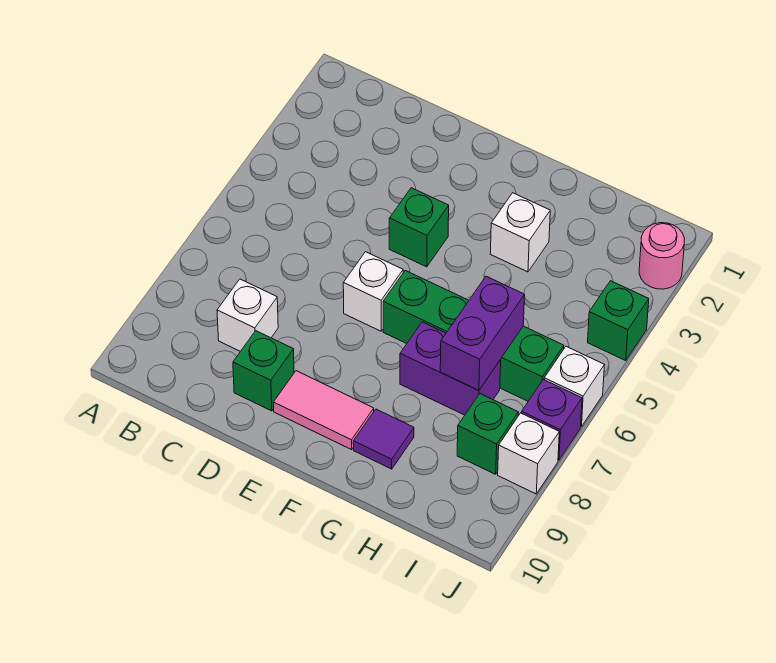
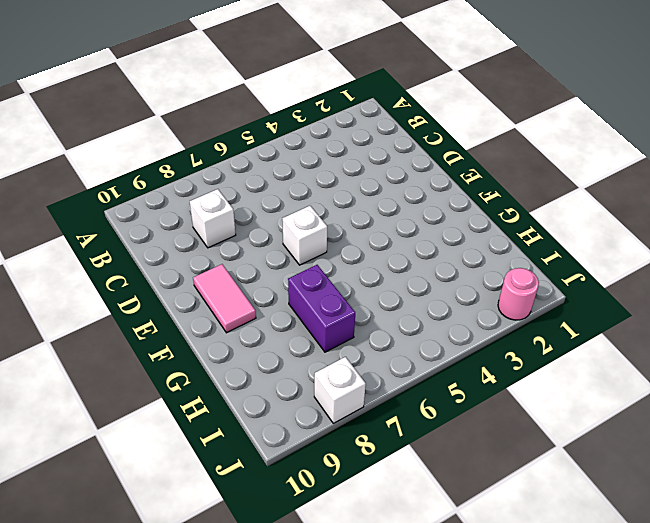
none -> green 1x1 brick [233,331,294,411]
none -> green 1x1 brick [389,188,449,267]
none -> green 1x4 brick [383,271,564,401]

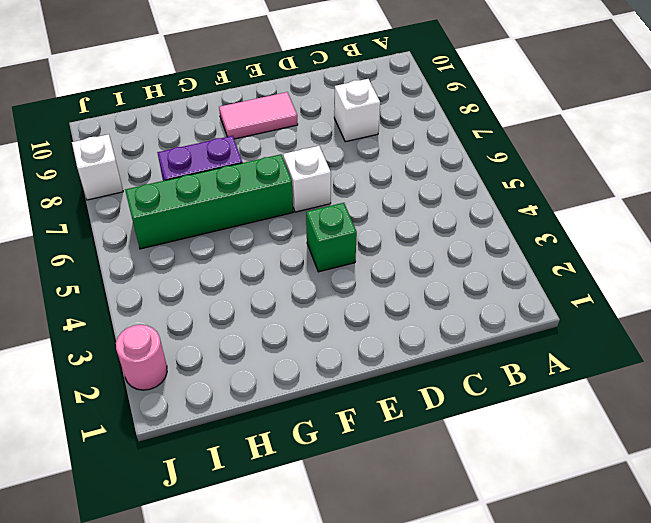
none -> green 1x1 brick [233,331,294,411]
none -> white 1x1 brick [490,193,550,272]
none -> purple 1x1 tile [353,409,414,469]

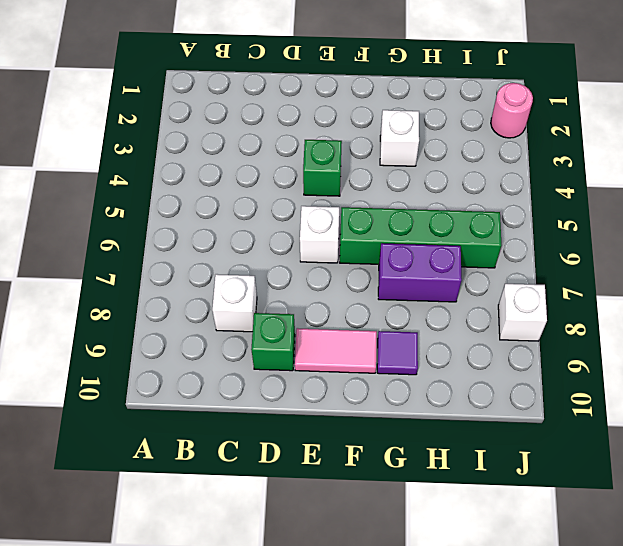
none -> green 1x1 brick [457,394,519,474]
none -> green 1x1 brick [588,281,649,361]
none -> white 1x1 brick [544,346,604,427]

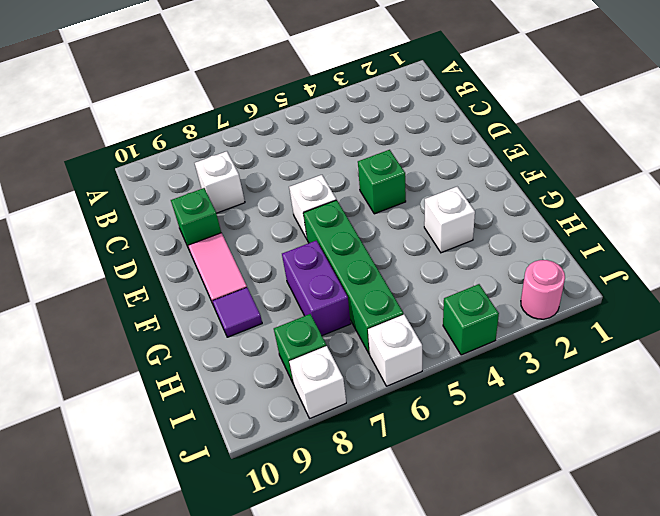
none -> purple 1x1 brick [522,380,582,460]
none -> purple 1x2 brick [440,276,525,391]

